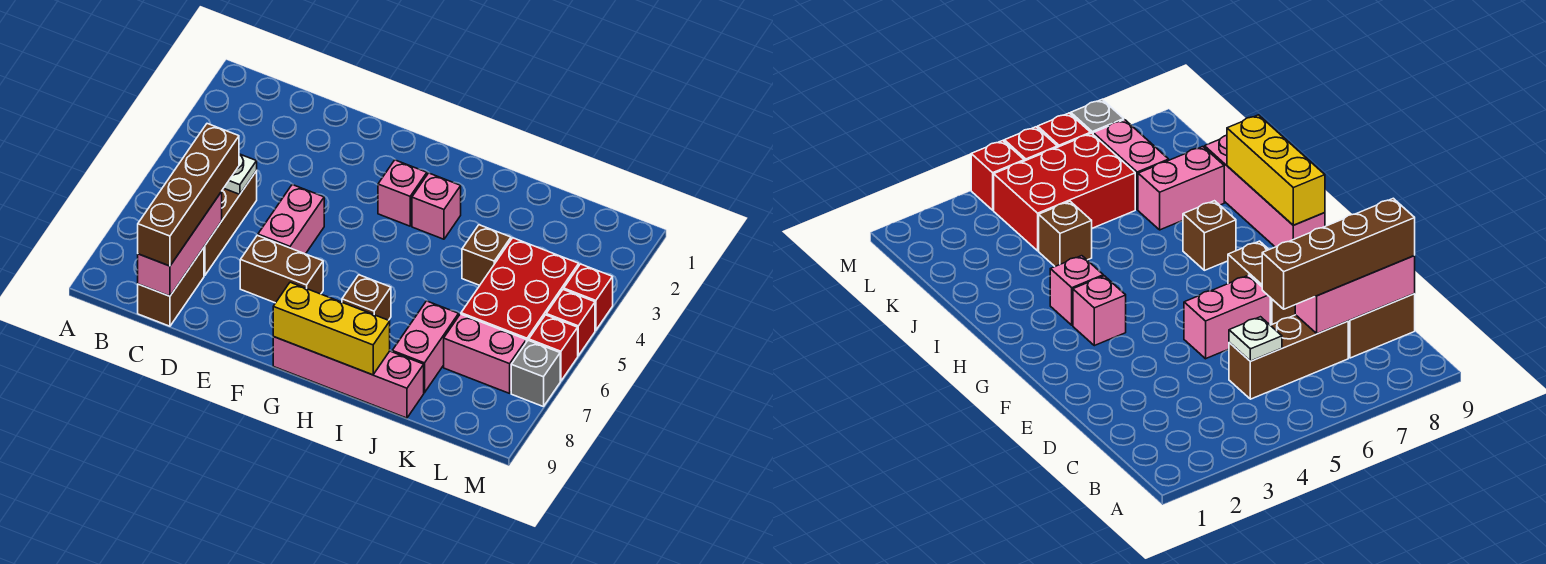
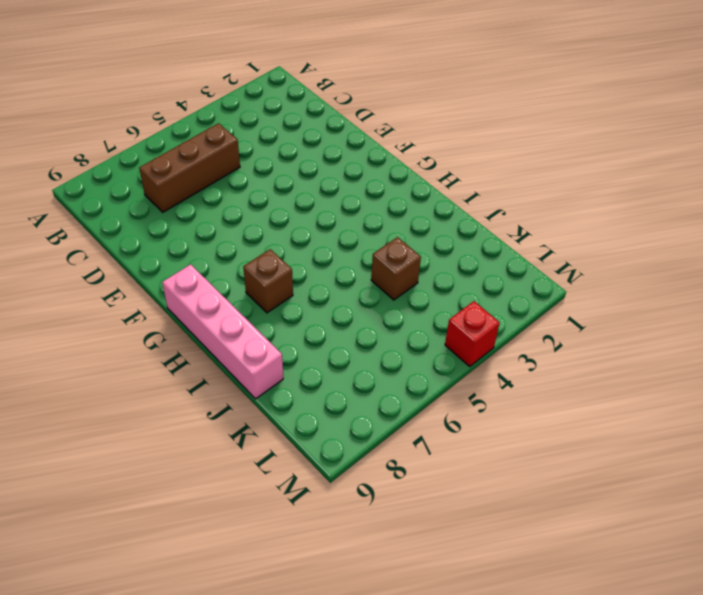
none -> brown 1x2 brick [138,248,204,326]
none -> pink 1x2 brick [258,185,324,254]
none -> brown 1x2 brick [240,235,323,303]

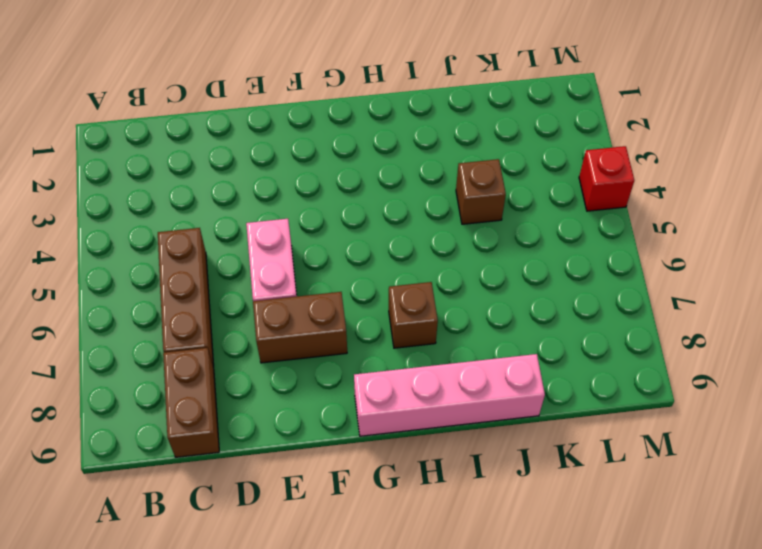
none -> pink 1x1 brick [378,160,427,226]
none -> pink 1x1 brick [412,173,461,239]
none -> pink 1x2 brick [392,301,459,393]

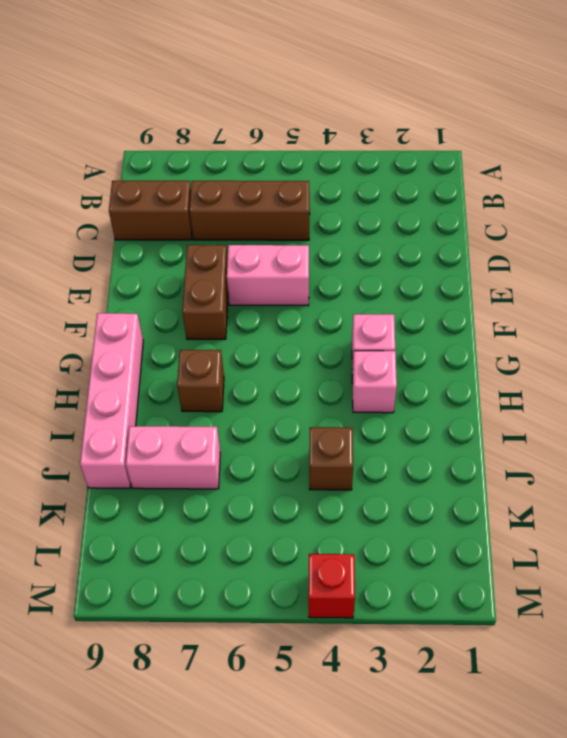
none -> red 2x3 brick [461,238,579,342]
none -> pink 1x2 brick [444,314,526,393]
none -> red 1x1 brick [546,289,595,356]

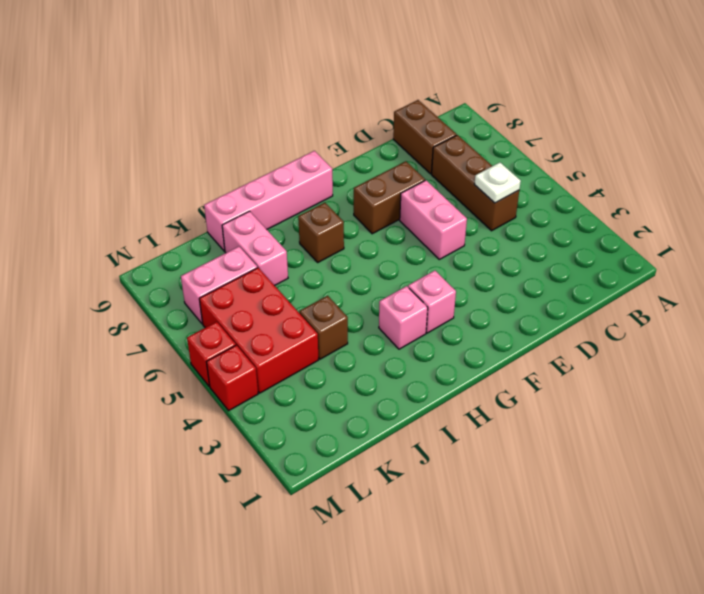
none -> red 1x1 brick [529,315,578,381]
none -> grey 1x1 brick [511,340,560,407]
none -> pink 1x3 brick [138,192,222,296]

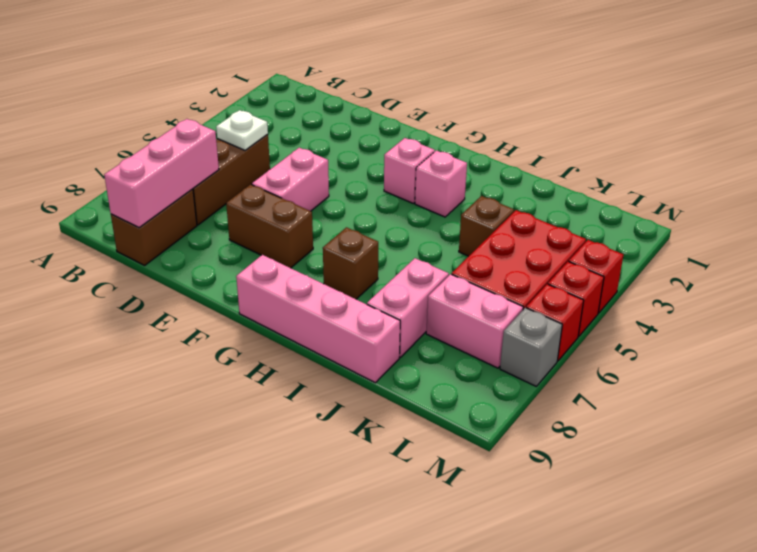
none -> yellow 1x3 brick [273,282,390,375]
none -> brown 1x4 brick [138,124,239,266]

